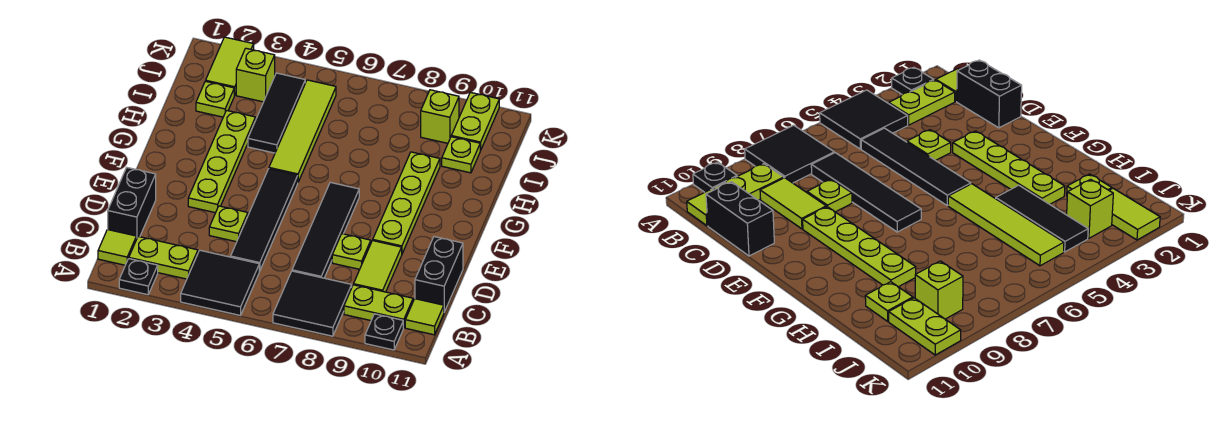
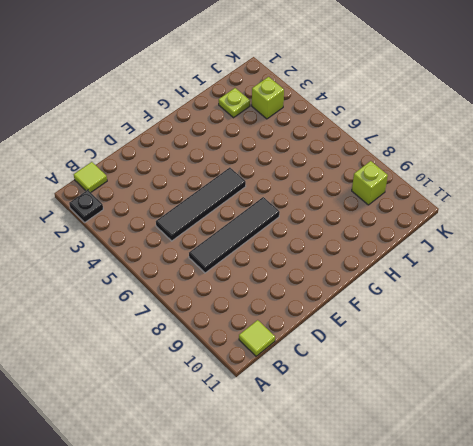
none -> black 2x2 tile [181,250,259,315]
none -> black 2x2 tile [273,271,352,336]
none -> black 1x1 plate [365,314,403,350]

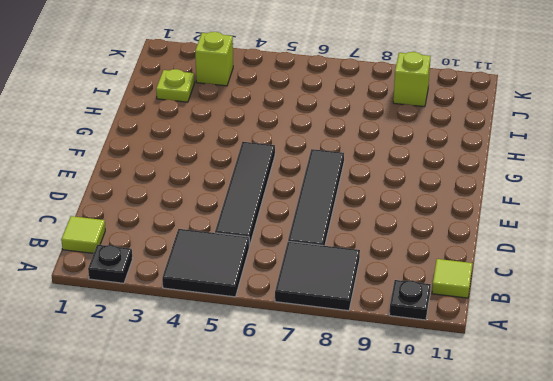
none -> lime 1x2 plate [129,236,198,279]
none -> lime 1x2 plate [344,285,413,328]
none -> black 1x2 brick [108,168,156,239]

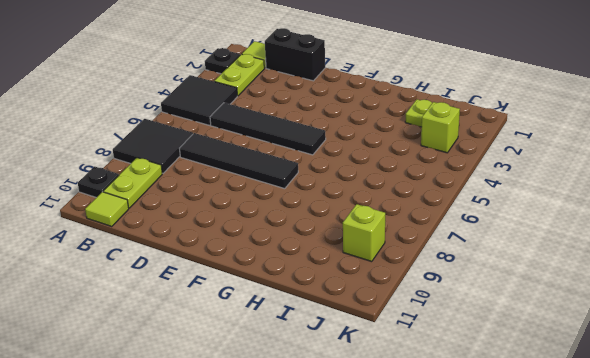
none -> lime 1x2 tile [354,241,402,292]
none -> black 1x2 brick [415,237,463,312]
none -> lime 1x1 plate [209,206,248,242]

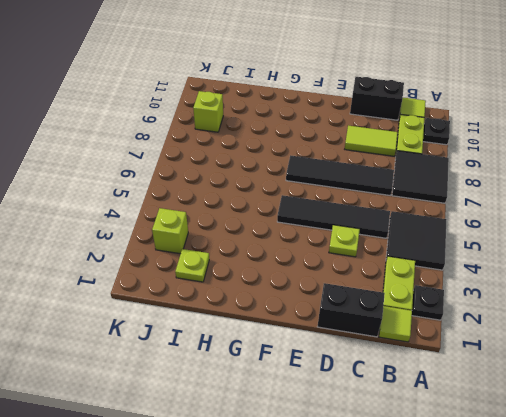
none -> lime 1x1 plate [332,234,371,269]
none -> lime 1x4 plate [188,111,255,213]
none -> lime 1x4 plate [373,152,440,253]

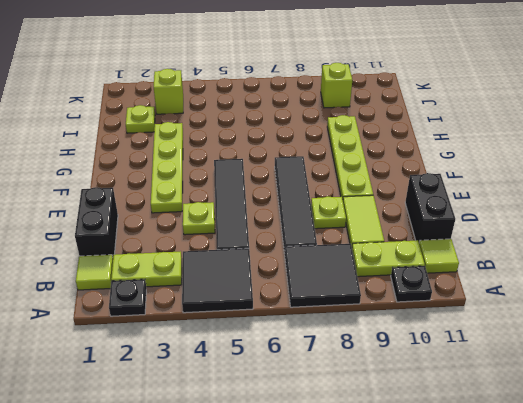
none -> lime 1x4 tile [269,80,336,182]
none -> black 1x3 tile [248,73,305,153]
none -> lime 1x1 plate [442,137,480,173]

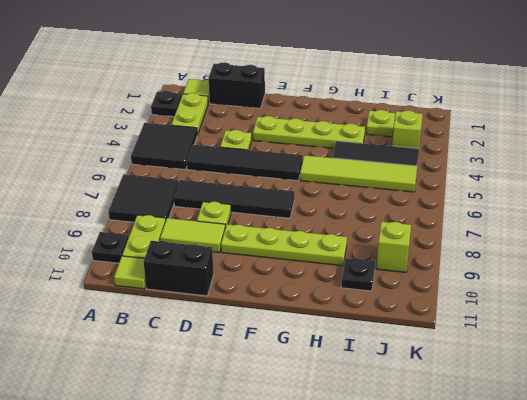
black 1x1 plate [341,258,375,291] -> lime 1x1 plate [442,137,480,173]
none -> lime 1x2 tile [206,37,254,95]
none -> lime 1x2 plate [451,92,499,150]

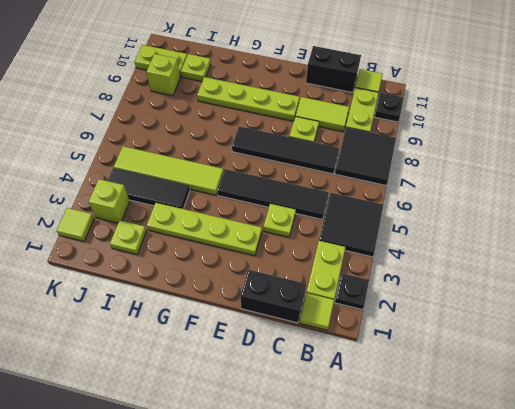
lime 1x1 tile [56,208,94,242] -> lime 1x2 tile [206,37,254,95]

